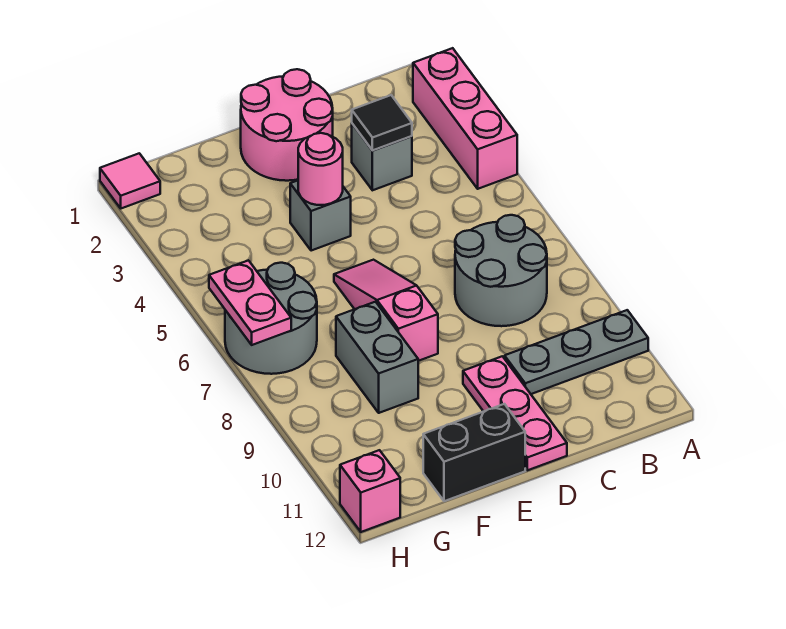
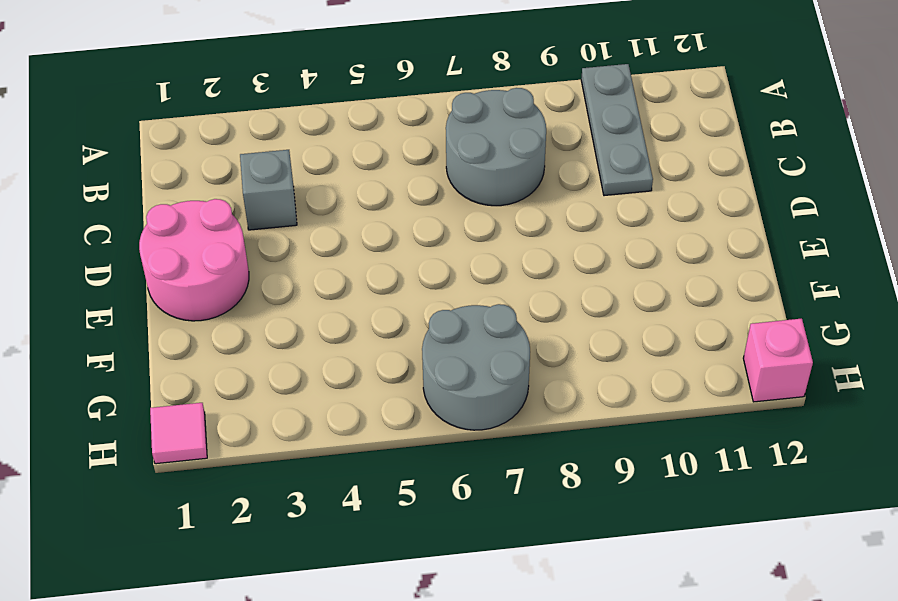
none -> pink 1x3 brick [413,48,517,189]
none -> pink 1x3 plate [463,356,567,470]
none -> grey 1x1 brick [290,181,351,251]

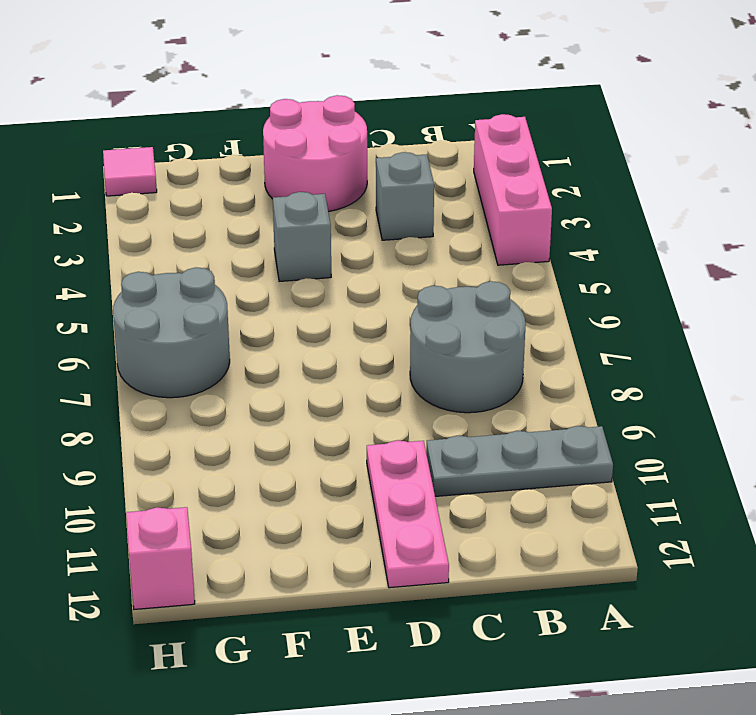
none -> pink 1x3 slope [334,260,438,361]
none -> black 1x2 brick [423,404,525,501]
none -> grey 1x2 brick [336,302,418,413]

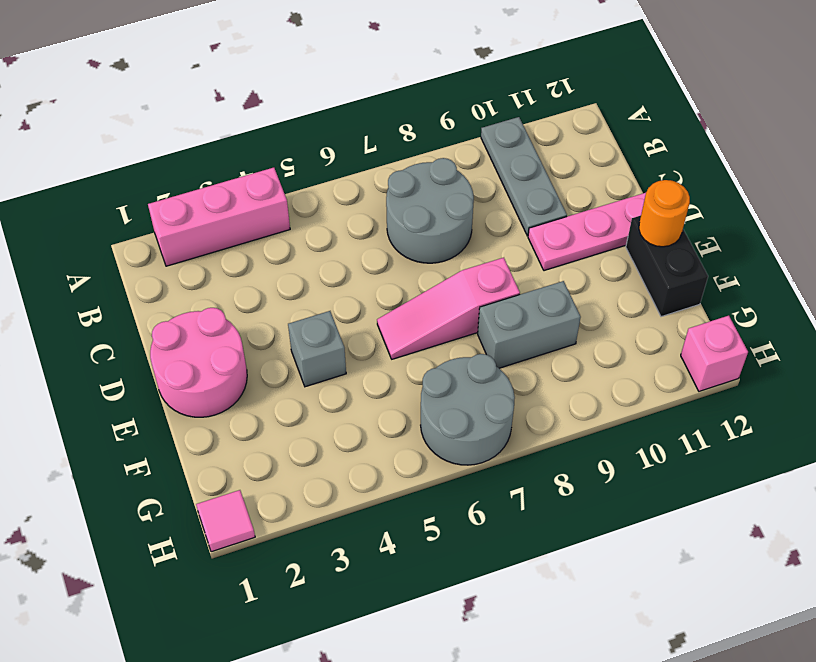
orange 1x1 round brick [639,180,690,247] -> none
none -> grey 1x1 brick [352,124,412,190]
none -> black 1x1 tile [352,95,412,150]
none -> pink 1x1 round brick [298,133,343,205]

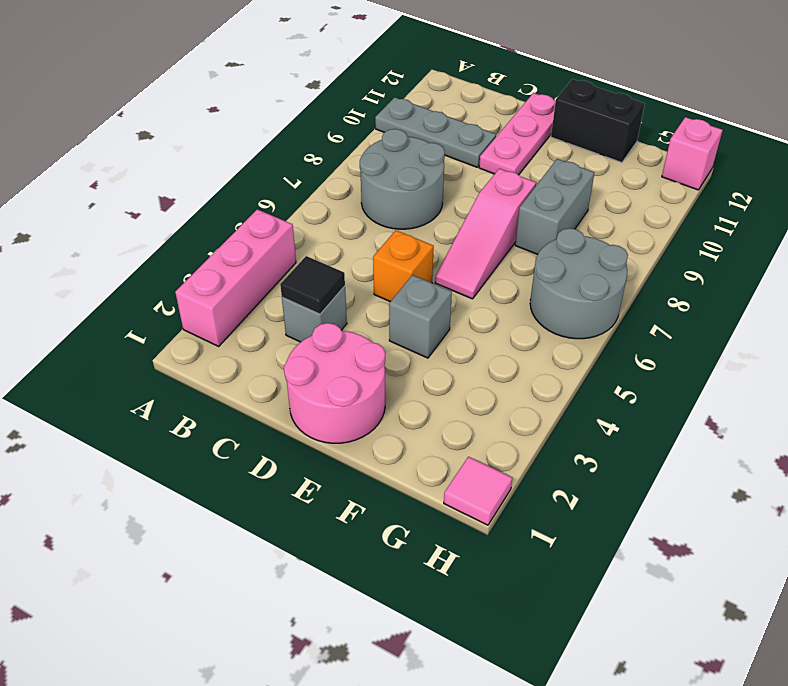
orange 1x1 brick [373,230,434,302] -> none
none -> pink 1x1 round brick [298,133,343,205]
none -> pink 1x2 plate [209,260,291,345]

